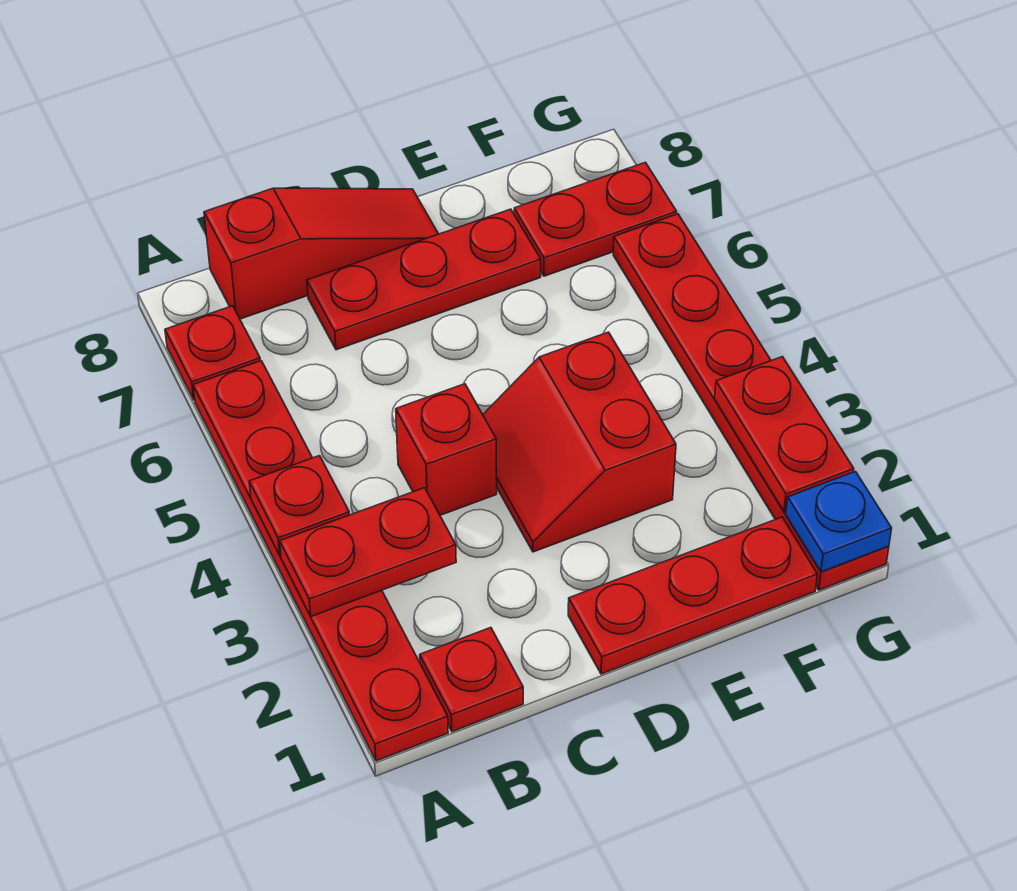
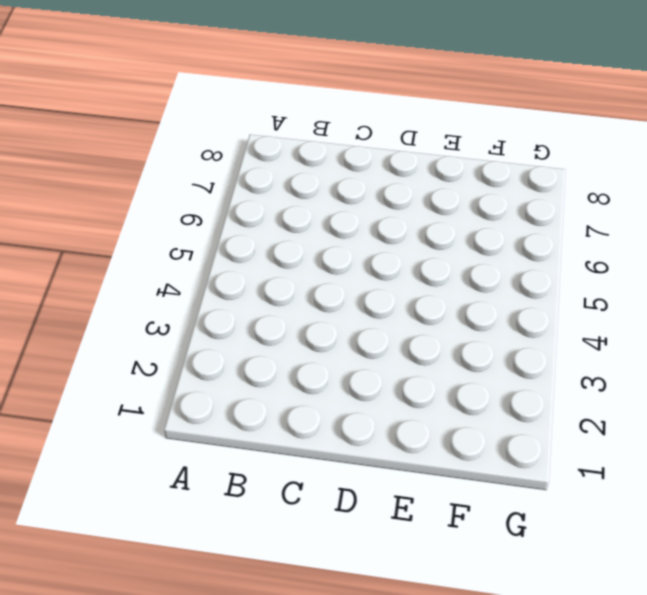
none -> red 1x6 plate [193,361,448,761]
none -> red 1x1 plate [165,306,260,400]
none -> red 1x1 plate [420,627,523,732]

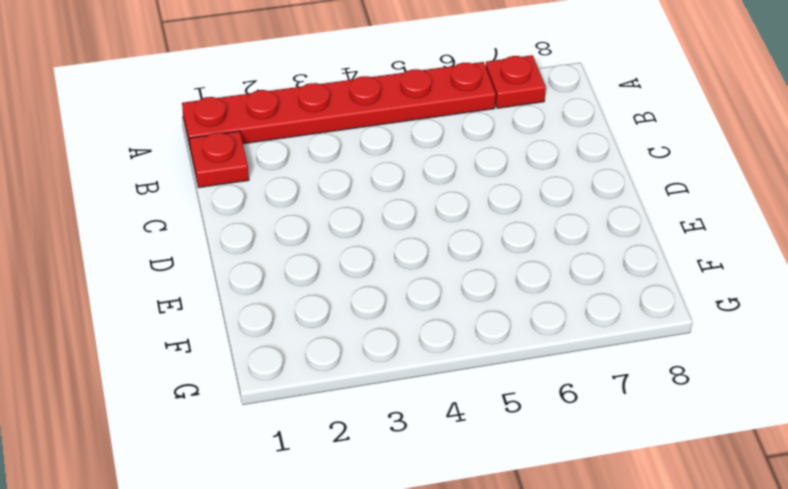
none -> red 1x3 slope [204,188,438,319]
none -> red 1x1 brick [396,384,497,515]
none -> red 1x3 plate [307,209,541,350]

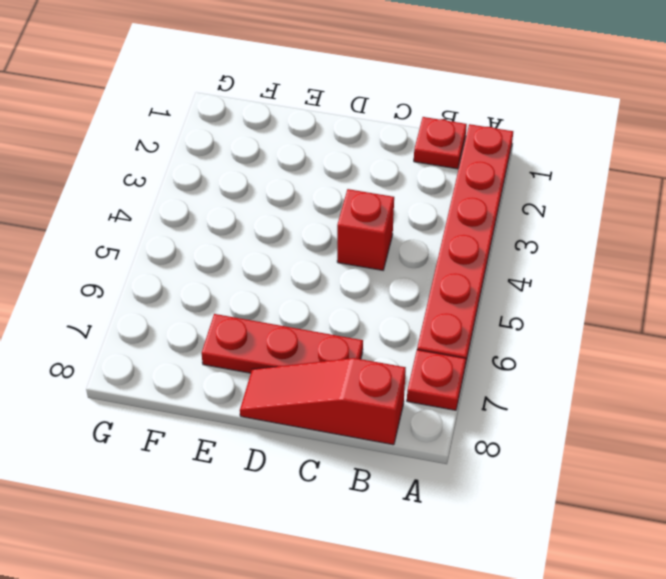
none -> red 1x3 plate [568,517,817,674]
none -> red 2x2 slope [483,332,676,552]
none -> red 1x2 plate [514,162,677,276]

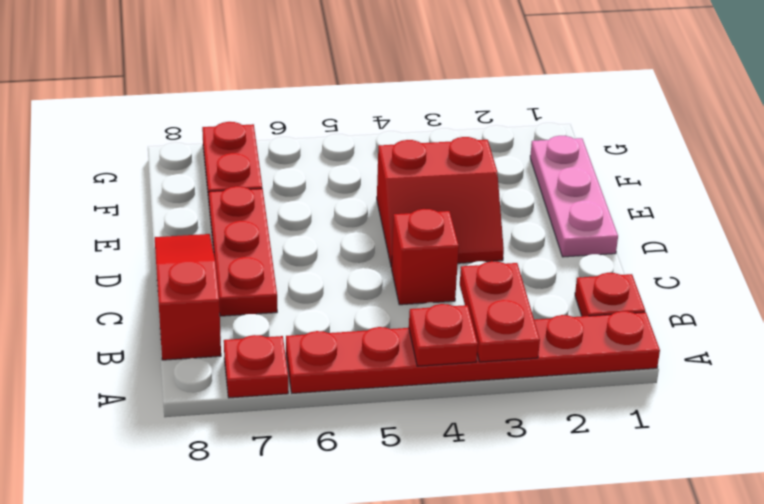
pink 1x3 plate [530,136,618,257] -> red 1x3 plate [568,517,817,674]
none -> red 1x6 plate [613,214,889,590]
none -> blue 1x1 plate [786,471,892,572]
none -> red 1x2 plate [715,357,854,512]

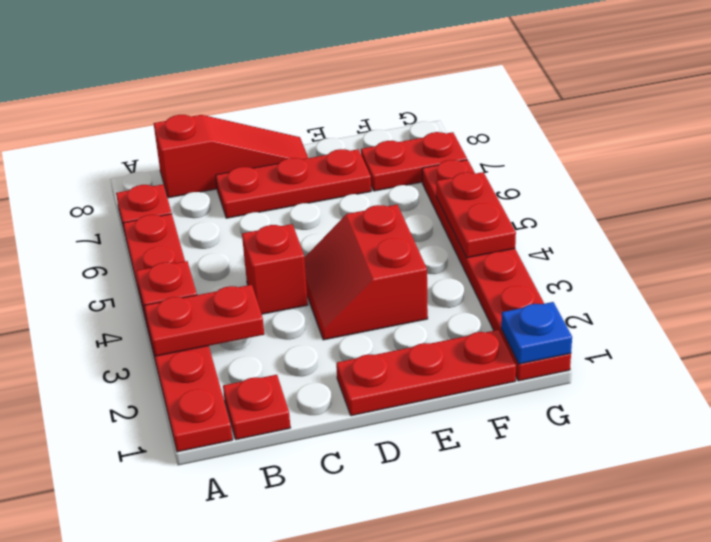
red 1x2 plate [436,172,516,258] -> red 1x2 plate moved to [715,357,854,512]

